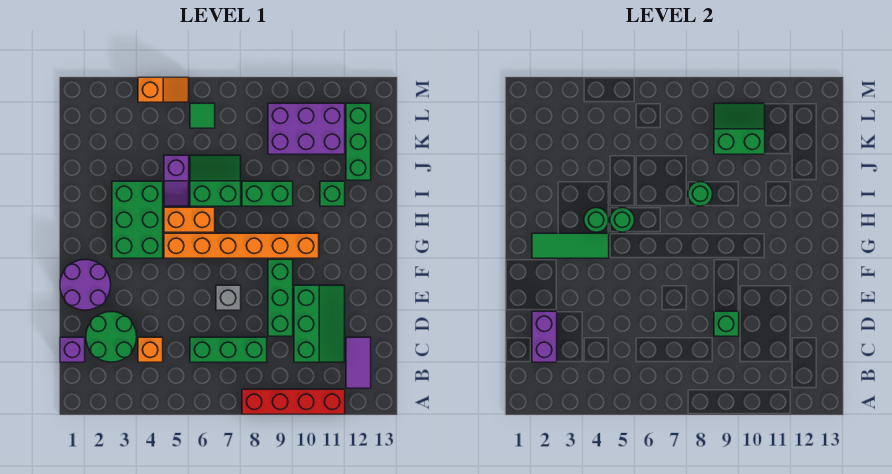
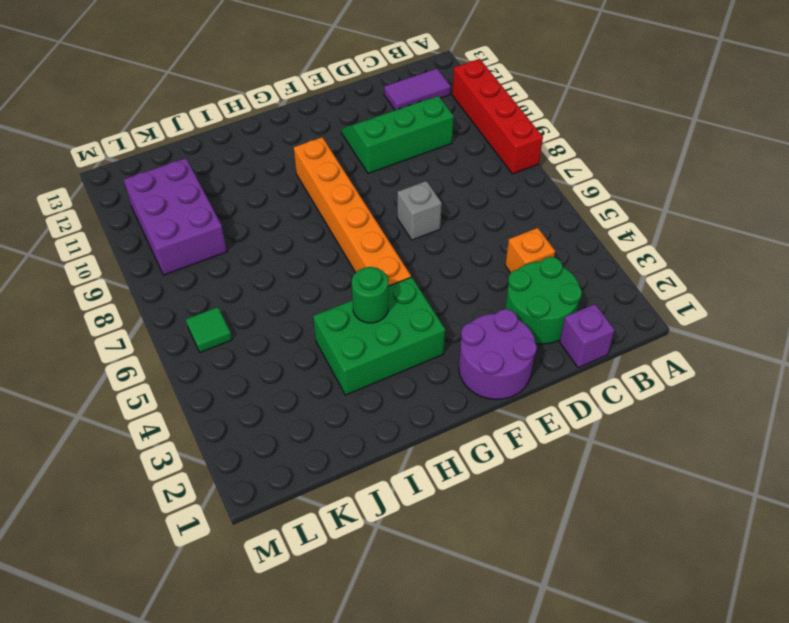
none -> green 1x3 brick [190,337,267,362]
none -> green 1x3 brick [268,259,293,336]
none -> orange 1x2 brick [164,207,215,232]

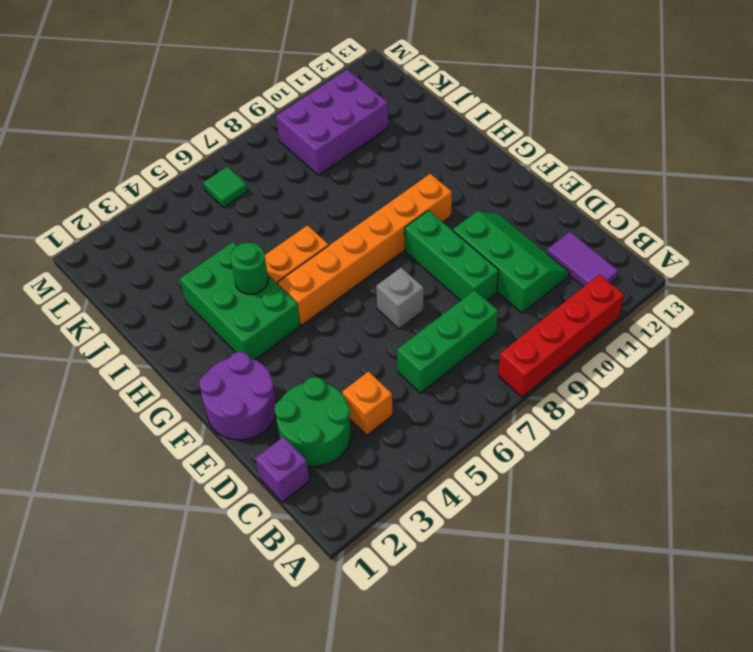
none -> purple 1x2 slope [164,155,189,206]
none -> green 2x2 slope [190,155,241,206]
none -> green 1x2 brick [242,181,293,206]

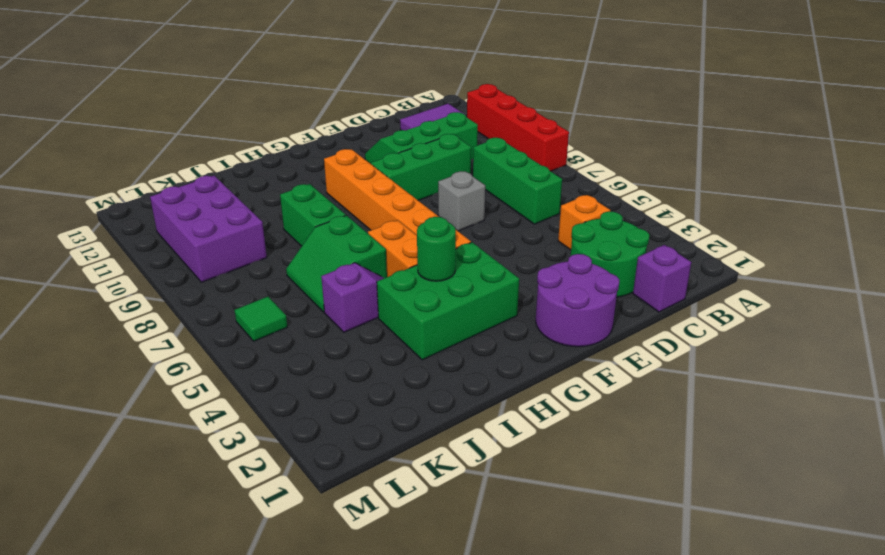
none -> green 1x1 brick [320,181,345,206]
none -> green 1x3 brick [346,103,371,180]
none -> orange 1x2 slope [138,77,189,102]

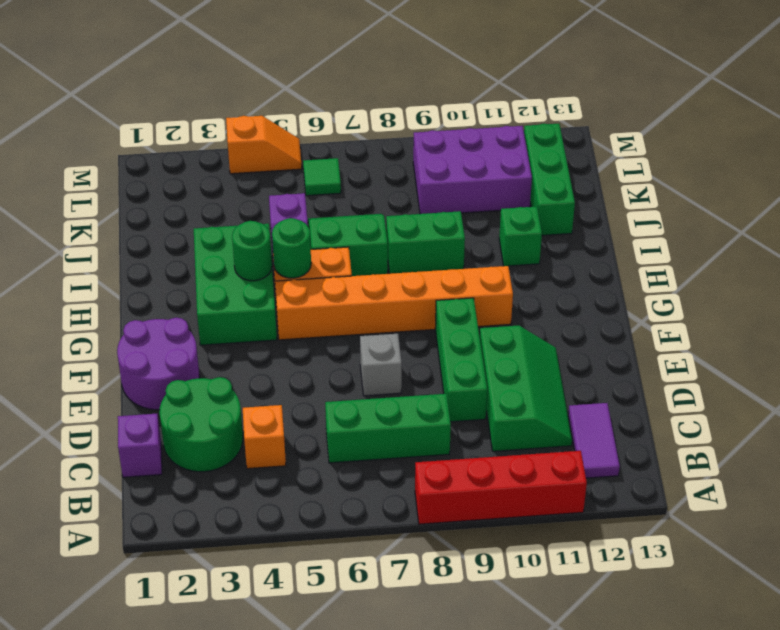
none -> purple 1x2 brick [532,311,557,362]
none -> green 1x1 brick [714,311,739,336]
none -> green 1x3 tile [532,233,609,258]

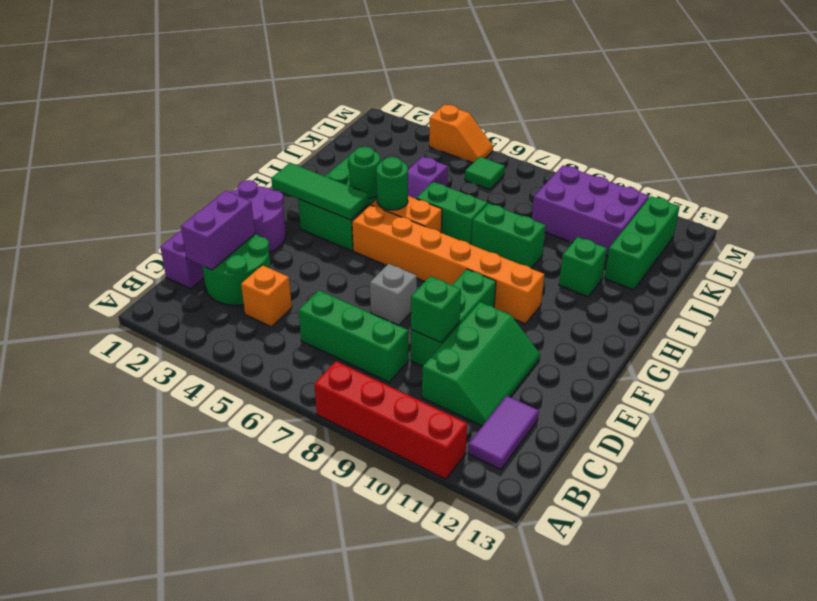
none -> green 1x1 round brick [688,182,713,206]
none -> green 2x2 slope [714,103,765,154]

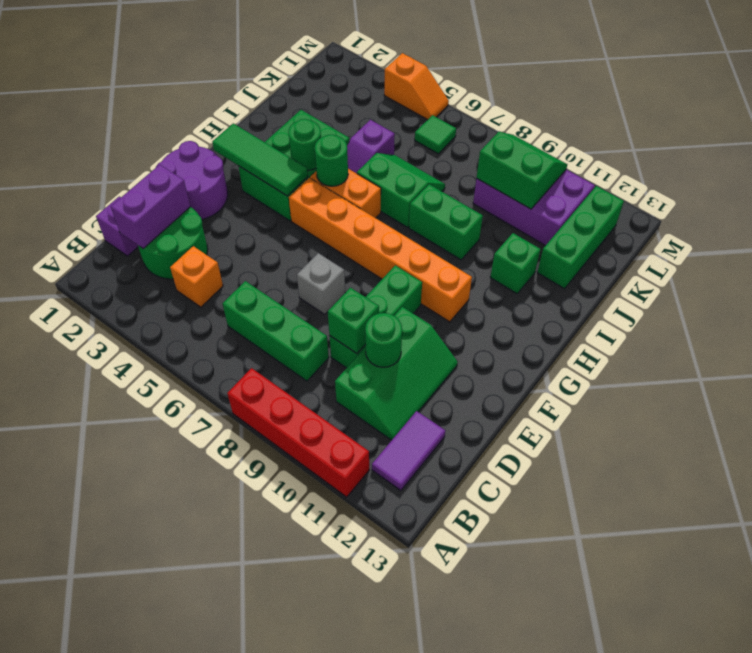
green 1x1 round brick [365,313,402,367] -> green 1x1 round brick moved to [688,182,713,206]

